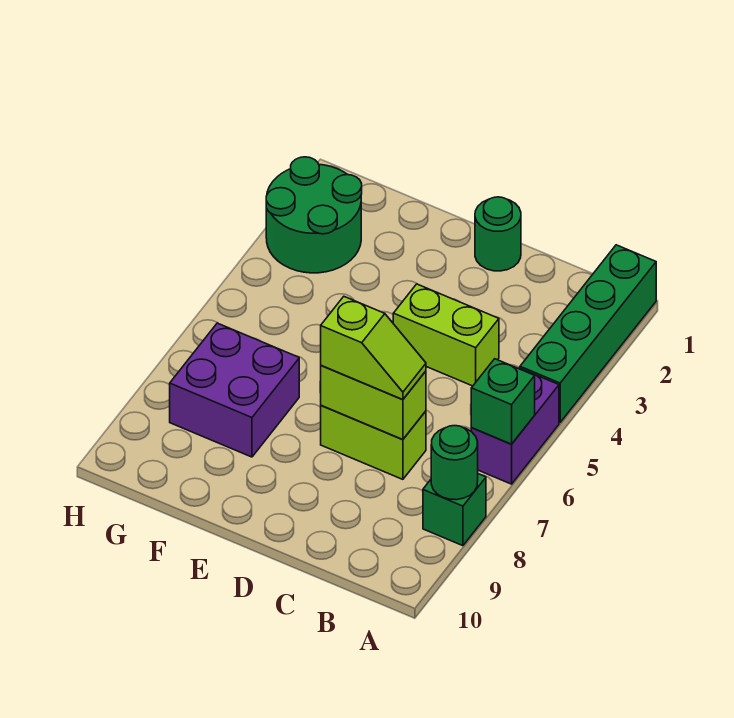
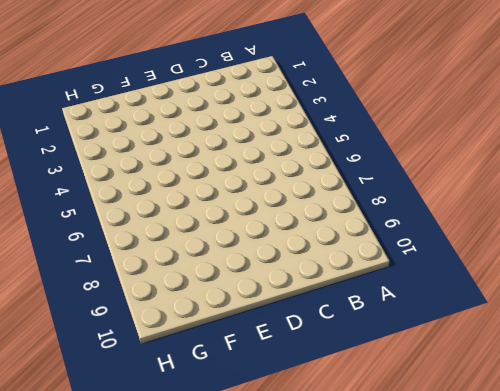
none -> green 1x4 brick [520,245,656,422]
none -> purple 1x2 brick [471,368,559,484]
none -> green 1x1 brick [423,474,486,546]

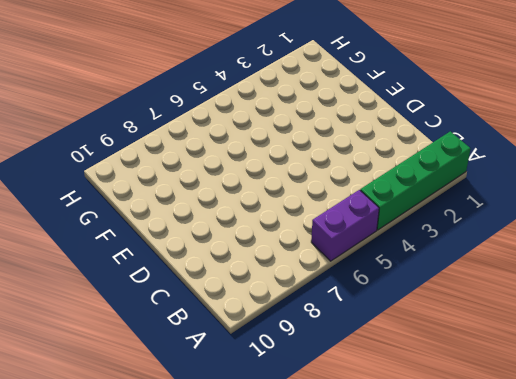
none -> green 1x1 brick [423,474,486,546]
none -> lime 1x2 brick [393,284,499,386]
none -> lime 1x2 brick [321,405,426,479]

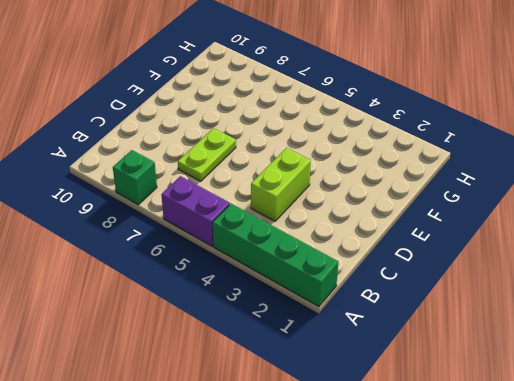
lime 1x2 plate [178,128,236,181] -> lime 1x2 brick [321,405,426,479]
none -> green 1x1 round brick [475,197,521,271]
none -> purple 2x2 brick [170,323,299,457]
none -> green 2x2 round brick [266,157,362,273]

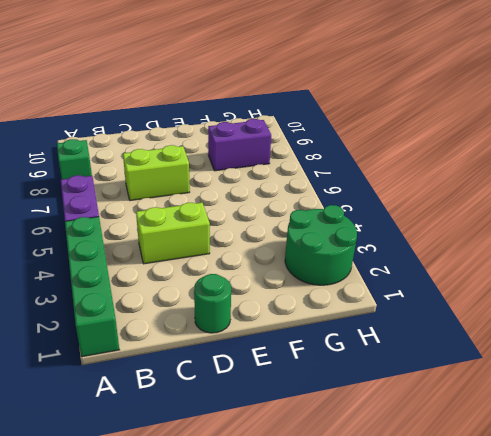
purple 1x2 brick [208,119,271,171] -> purple 2x2 brick [170,323,299,457]
none -> green 1x1 brick [471,359,535,444]
none -> green 1x1 round brick [431,426,478,500]
none -> lime 1x2 brick [321,365,426,439]

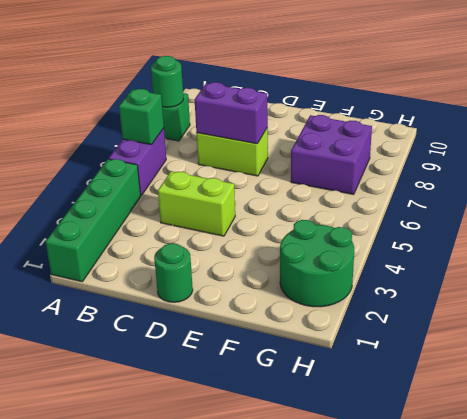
purple 1x2 brick [195,82,268,144] -> lime 1x2 brick [321,365,426,439]
none -> lime 1x2 slope [321,297,426,399]

